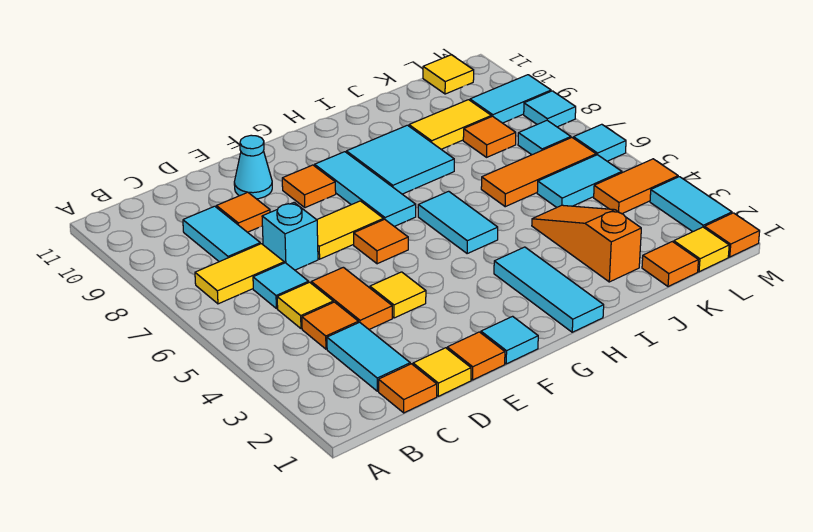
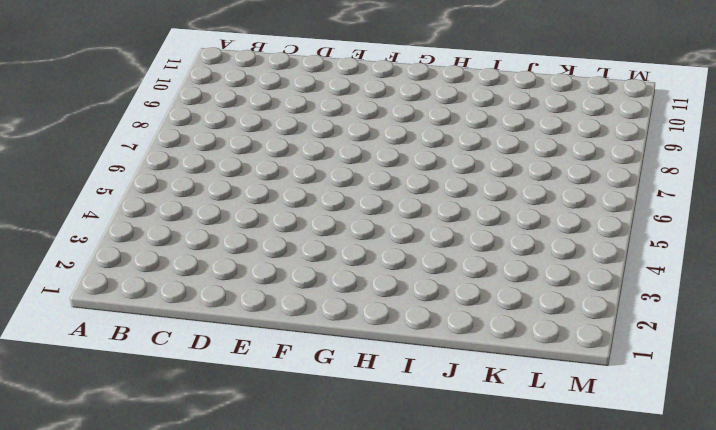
none -> yellow 1x2 tile [195,244,284,304]
none -> orange 1x1 tile [379,364,437,413]
none -> cyan 1x2 tile [327,322,410,391]
none -> orange 1x1 tile [302,302,358,349]

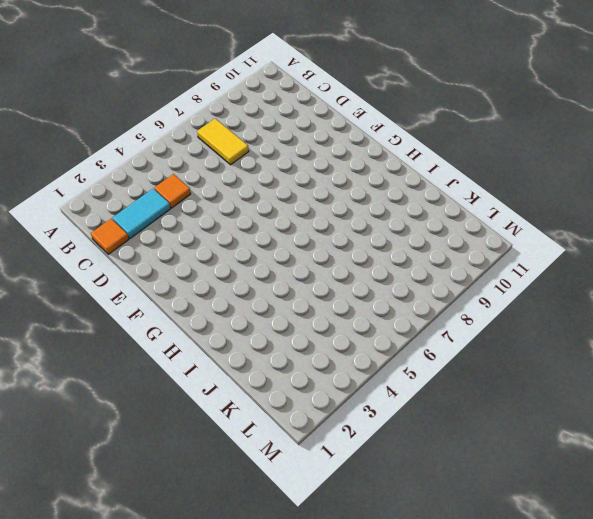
none -> yellow 1x1 tile [277,282,333,329]
none -> cyan 1x1 tile [253,263,309,309]
none -> cyan 1x2 tile [183,206,260,262]
none -> yellow 1x1 tile [413,348,471,396]

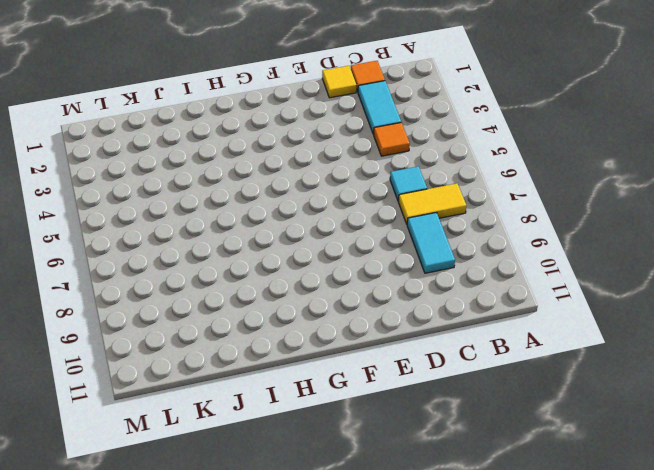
none -> yellow 1x1 tile [277,282,333,329]
none -> orange 1x2 tile [311,267,392,329]
none -> cyan 1x1 brick [262,203,318,270]
none -> orange 1x1 tile [216,192,270,232]

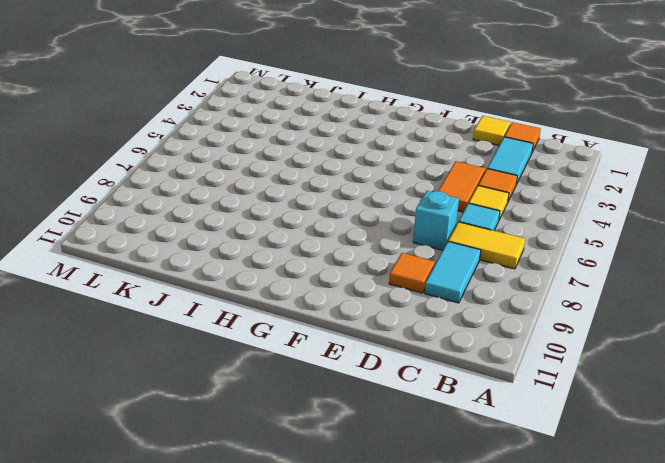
none -> orange 1x1 tile [447,332,505,380]
none -> yellow 1x1 tile [370,272,426,318]
none -> yellow 1x2 tile [317,201,384,259]
none -> cyan 1x1 cone [234,135,272,199]

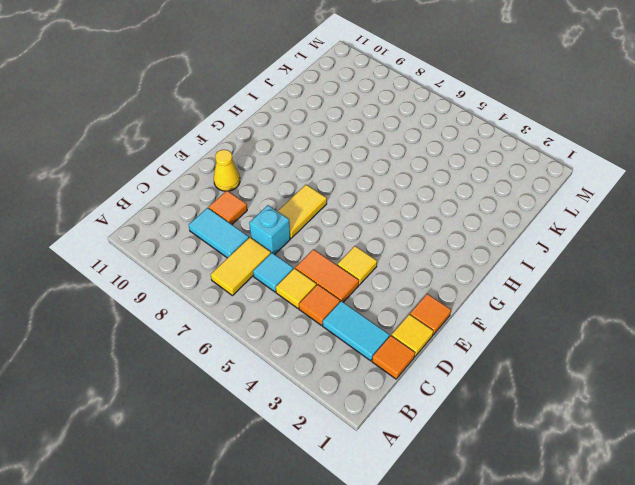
yellow 1x1 cone [214,150,240,191] -> cyan 1x1 cone [234,135,272,199]
none -> cyan 1x1 tile [481,316,538,364]
none -> orange 1x1 tile [354,219,408,264]
none -> orange 1x1 tile [282,165,336,208]
none -> cyan 1x3 tile [315,152,416,226]

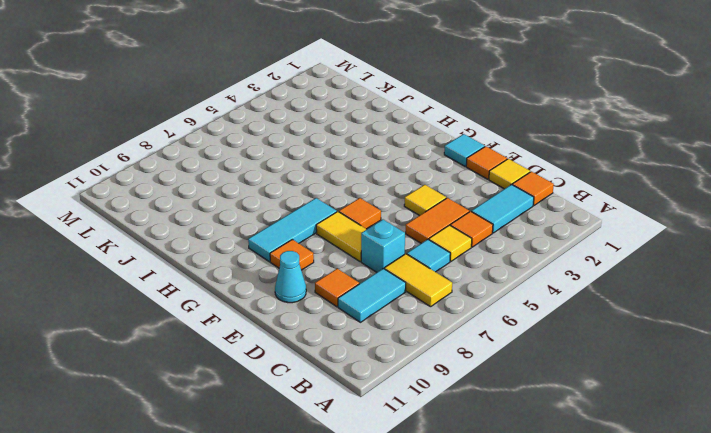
none -> cyan 1x3 tile [494,247,604,332]
none -> cyan 1x2 tile [418,191,498,254]
none -> cyan 2x2 tile [346,125,454,194]
none -> orange 1x3 slope [532,205,641,282]

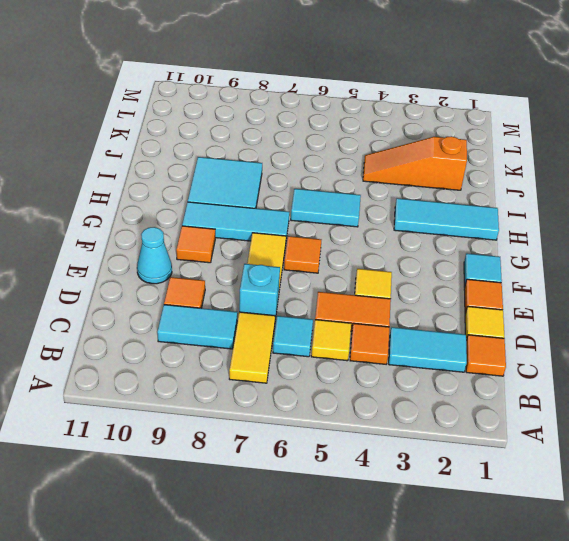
none -> orange 1x3 tile [481,138,596,207]
none -> yellow 1x2 tile [409,100,491,149]
none -> orange 1x1 tile [642,242,698,287]
none -> cyan 1x2 tile [537,155,622,207]

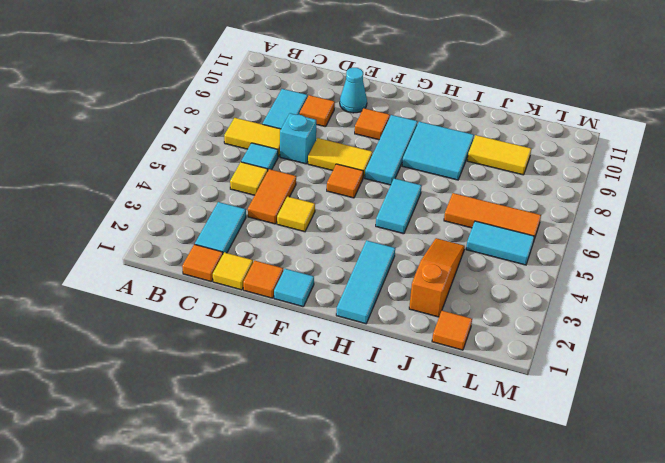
none -> orange 1x1 tile [302,302,358,349]
none -> orange 1x1 tile [463,116,516,157]
none -> yellow 1x1 tile [674,227,729,272]
none -> orange 1x2 tile [594,159,678,214]

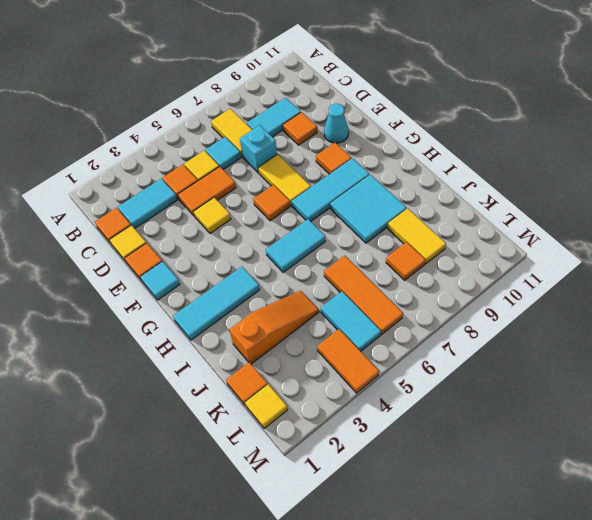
none -> cyan 1x1 tile [518,120,571,155]
none -> cyan 1x2 tile [470,75,551,123]
none -> yellow 1x1 tile [423,55,474,94]
none -> orange 1x1 tile [704,213,760,257]

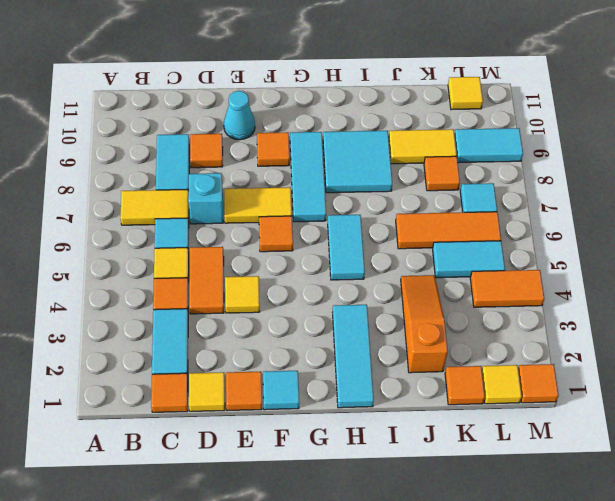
none -> cyan 1x2 tile [650,177,732,232]
none -> cyan 1x1 tile [573,124,626,161]
none -> cyan 1x1 tile [524,91,576,127]

